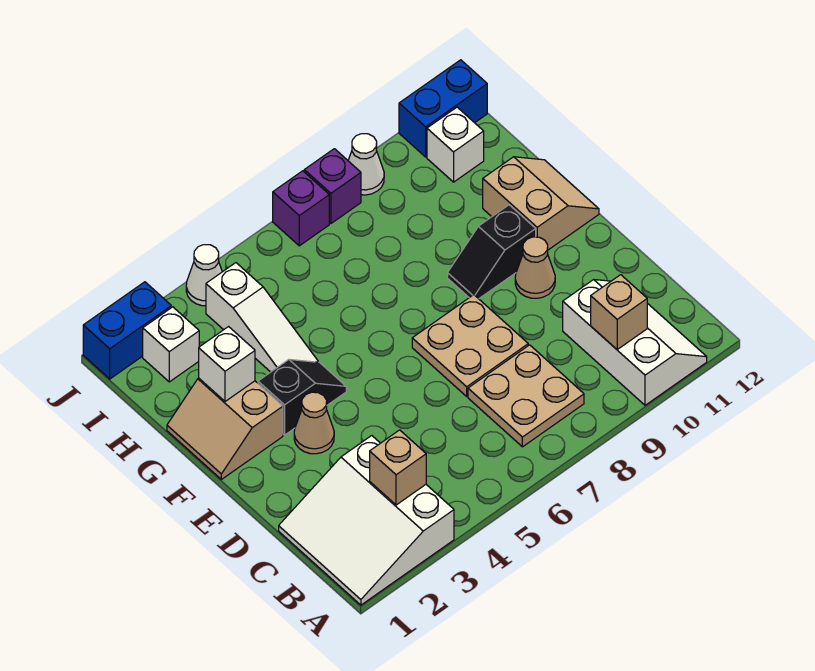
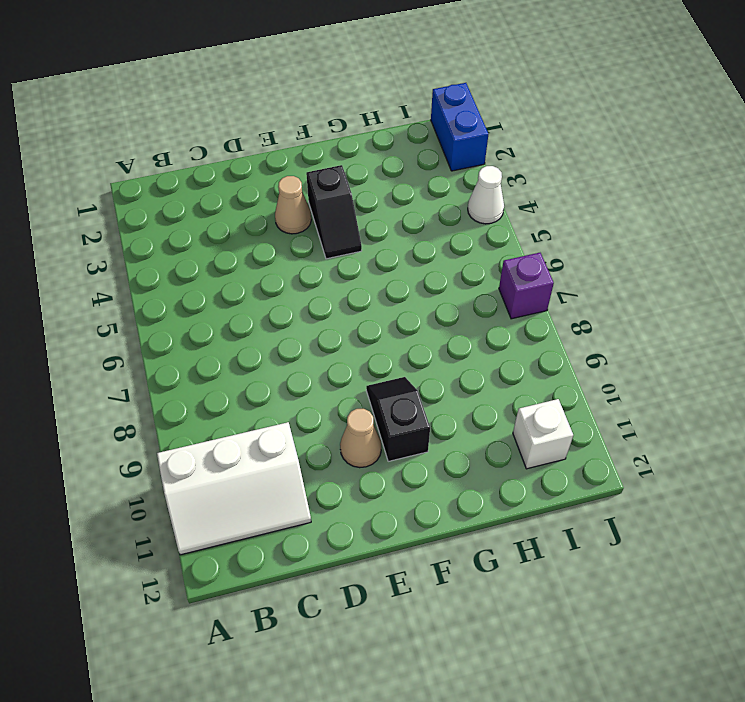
none -> white 3x3 slope [279,436,454,605]
none -> tan 2x2 plate [468,345,584,447]
none -> tan 2x2 plate [412,295,528,396]

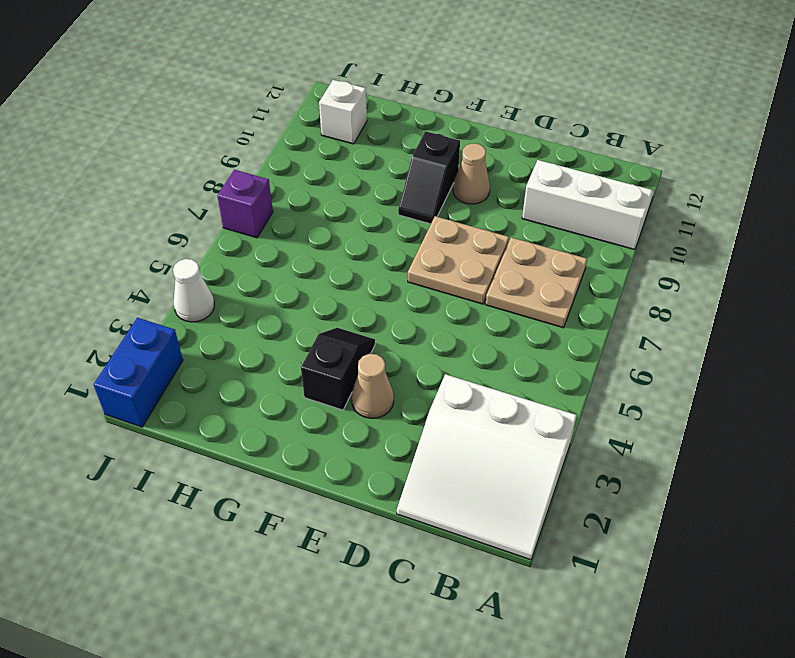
none -> tan 2x2 slope [167,378,283,479]
none -> tan 2x2 slope [483,157,599,250]
none -> white 1x3 slope [206,263,318,372]

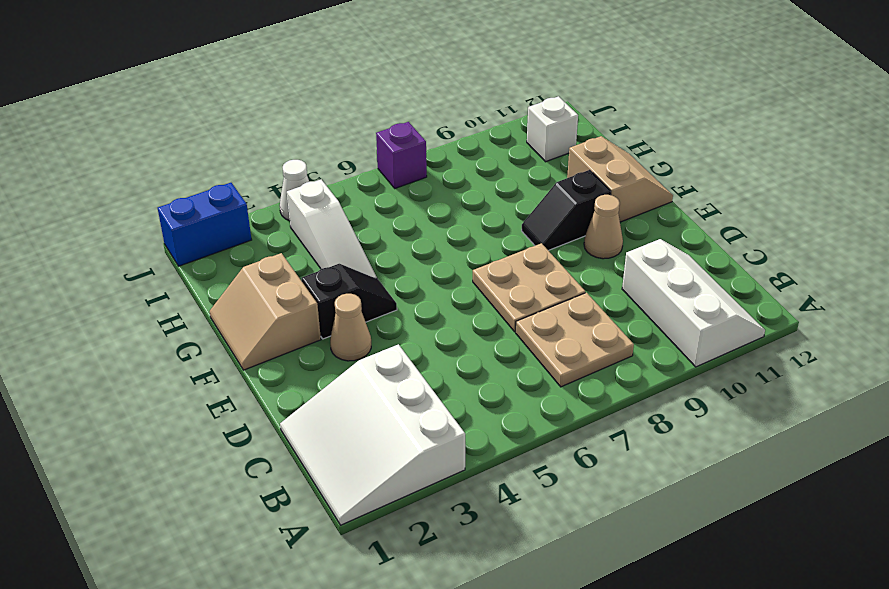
none -> white 1x1 brick [143,307,199,382]
none -> purple 1x1 brick [304,149,361,223]
none -> white 1x1 cone [348,134,384,195]

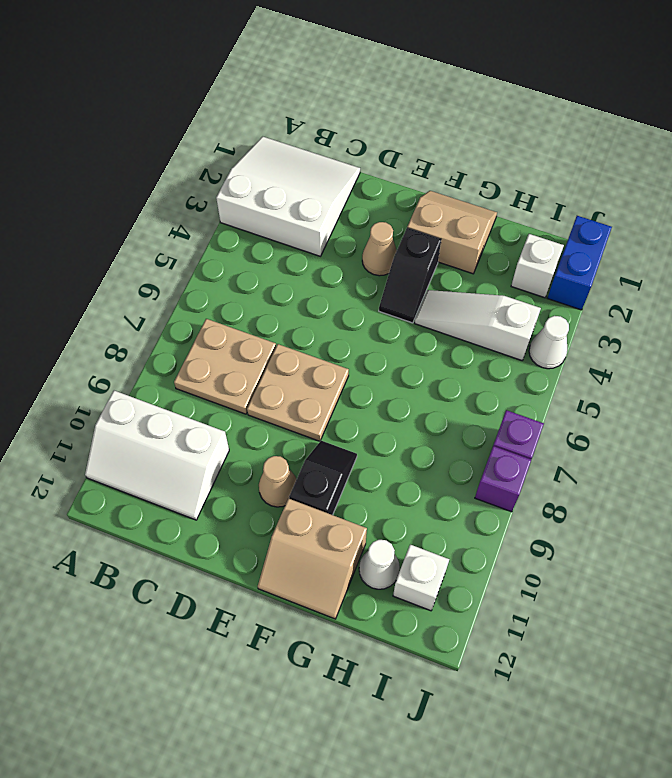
white 1x1 cone [359,540,400,589] -> white 1x1 cone moved to [348,134,384,195]
none -> blue 1x2 brick [399,60,487,157]
none -> tan 1x1 brick [370,430,426,505]
none -> tan 1x1 brick [591,275,647,349]

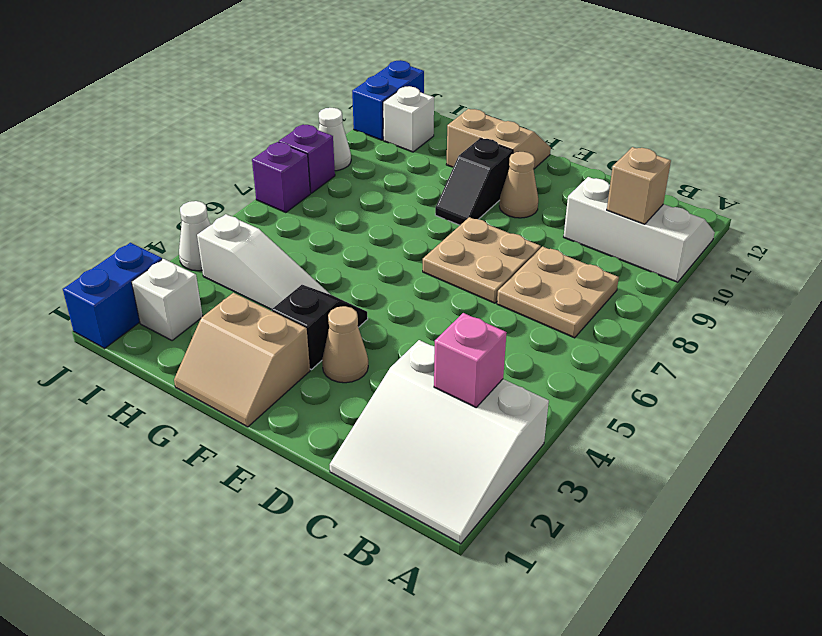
pink 1x1 brick [434,313,507,407] -> tan 1x1 brick [370,430,426,505]
none -> white 1x1 brick [199,327,255,401]

